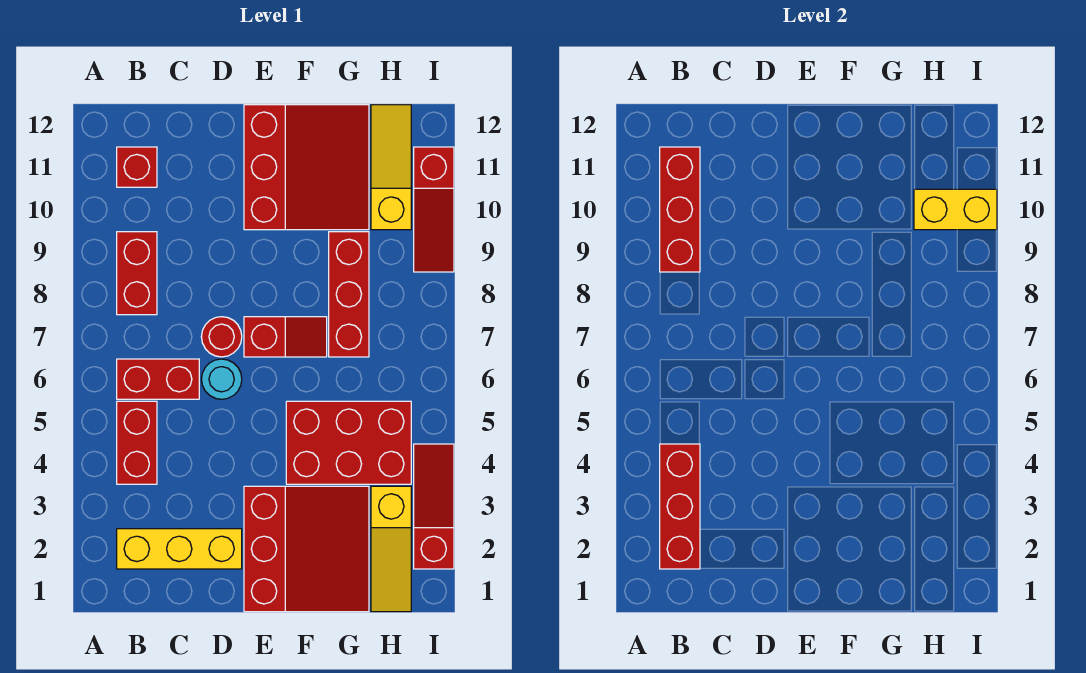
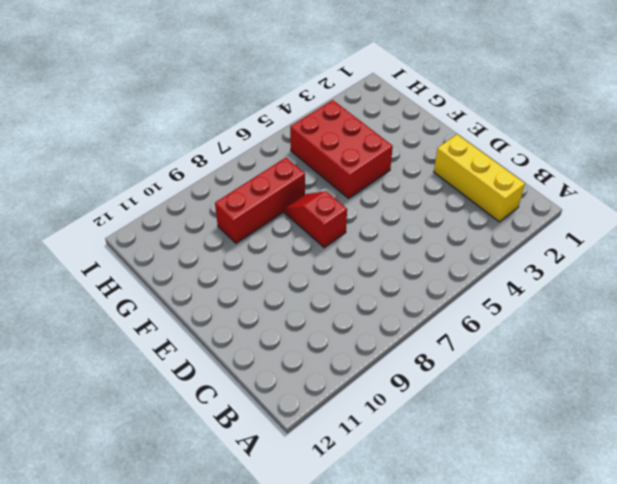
none -> red 1x2 brick [117,401,157,484]
none -> red 1x2 brick [117,359,199,399]
none -> red 1x2 brick [117,232,157,315]

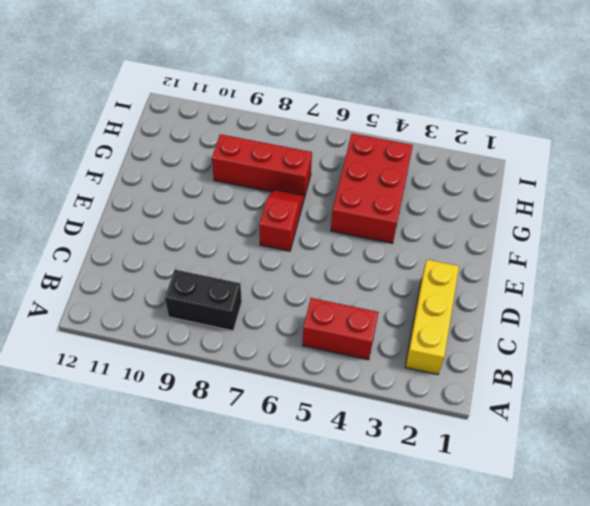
black 1x2 brick [165,270,242,331] -> red 1x2 brick [117,232,157,315]
none -> red 1x2 brick [117,359,199,399]
none -> red 1x1 brick [117,147,157,187]
none -> cyan 1x1 round brick [201,359,242,399]

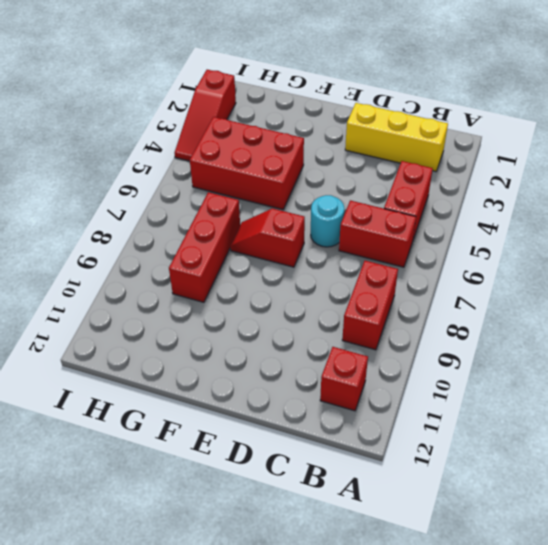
none -> red 1x1 round brick [201,317,242,357]
none -> red 3x3 slope [244,486,369,612]
none -> red 3x3 slope [244,105,369,230]

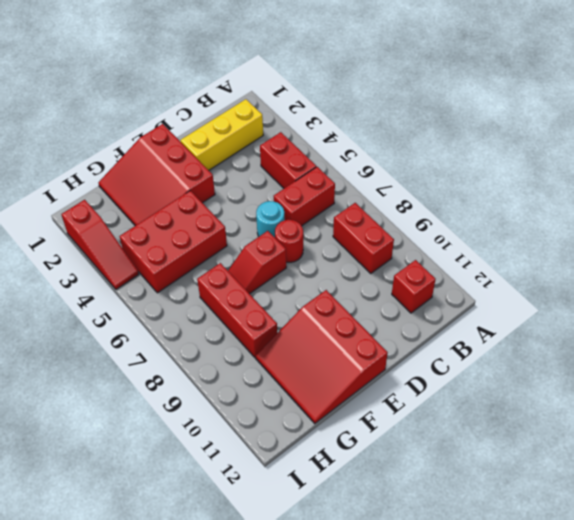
none -> yellow 1x3 slope [371,486,411,612]
none -> yellow 1x3 slope [371,105,411,230]
none -> red 1x3 slope [414,147,454,272]

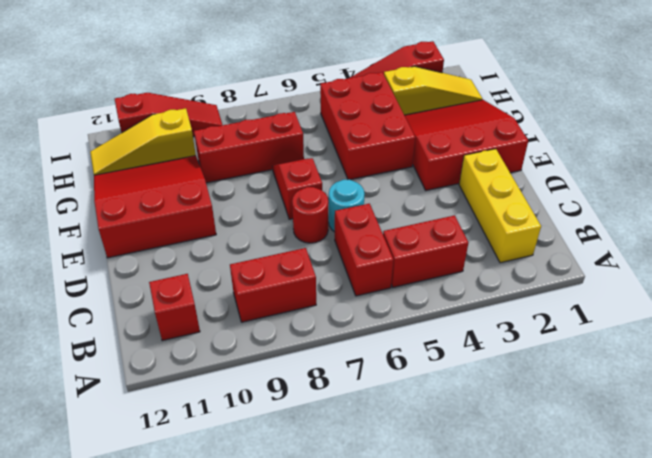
none -> red 1x3 brick [660,444,700,569]
none -> red 1x3 brick [660,147,700,272]
none -> yellow 1x2 brick [914,189,997,230]

